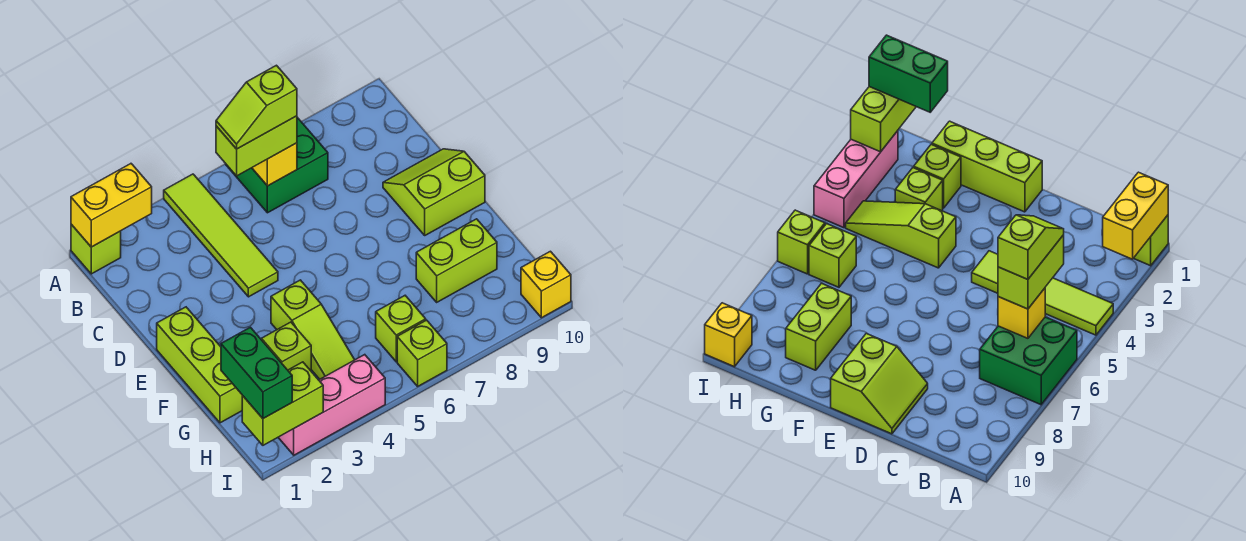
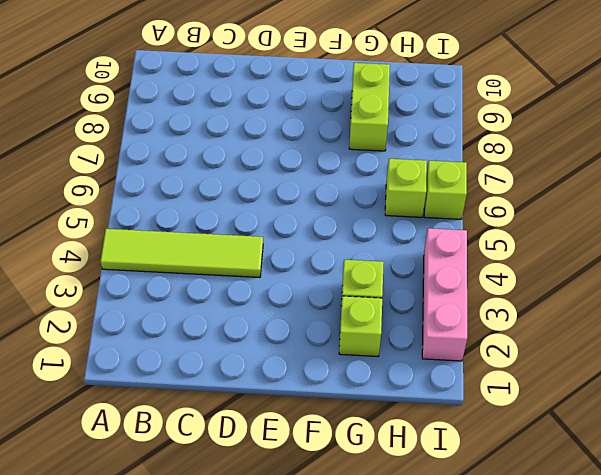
none -> lime 1x1 brick [71,224,121,274]
none -> green 2x2 brick [226,117,328,213]
none -> lime 2x2 slope [383,149,485,235]

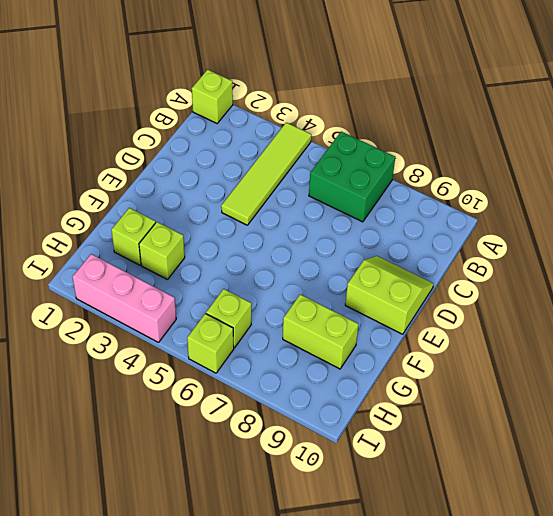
none -> lime 1x3 brick [157,307,242,423]
none -> lime 1x3 slope [271,280,354,379]
none -> yellow 1x1 brick [521,251,571,318]

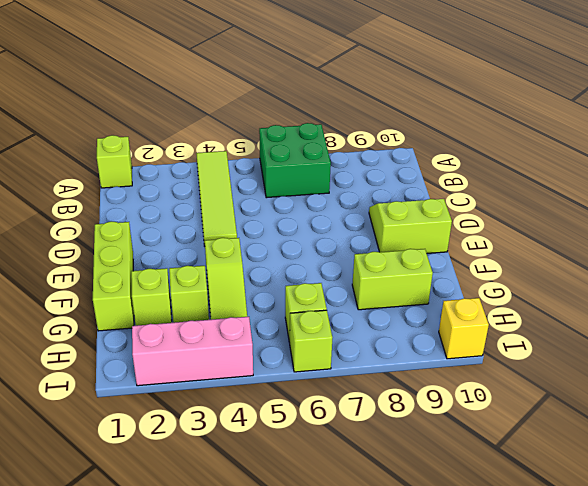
none -> yellow 1x2 brick [71,164,152,247]
none -> yellow 1x1 brick [252,143,297,186]
none -> lime 1x2 brick [242,362,323,445]

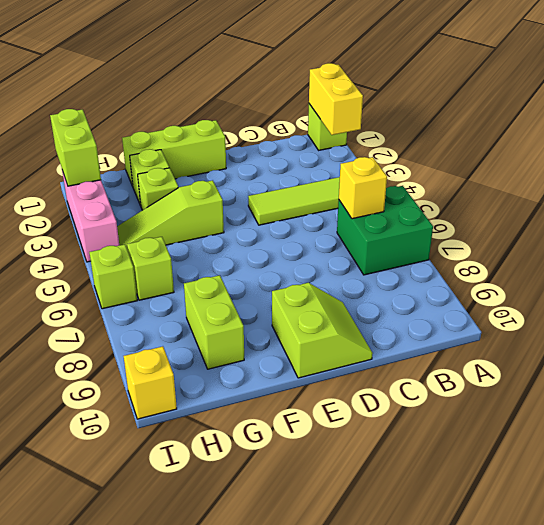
none -> lime 1x2 brick [216,116,297,176]
none -> green 1x2 brick [221,327,292,419]
none -> lime 1x2 slope [216,65,297,149]

